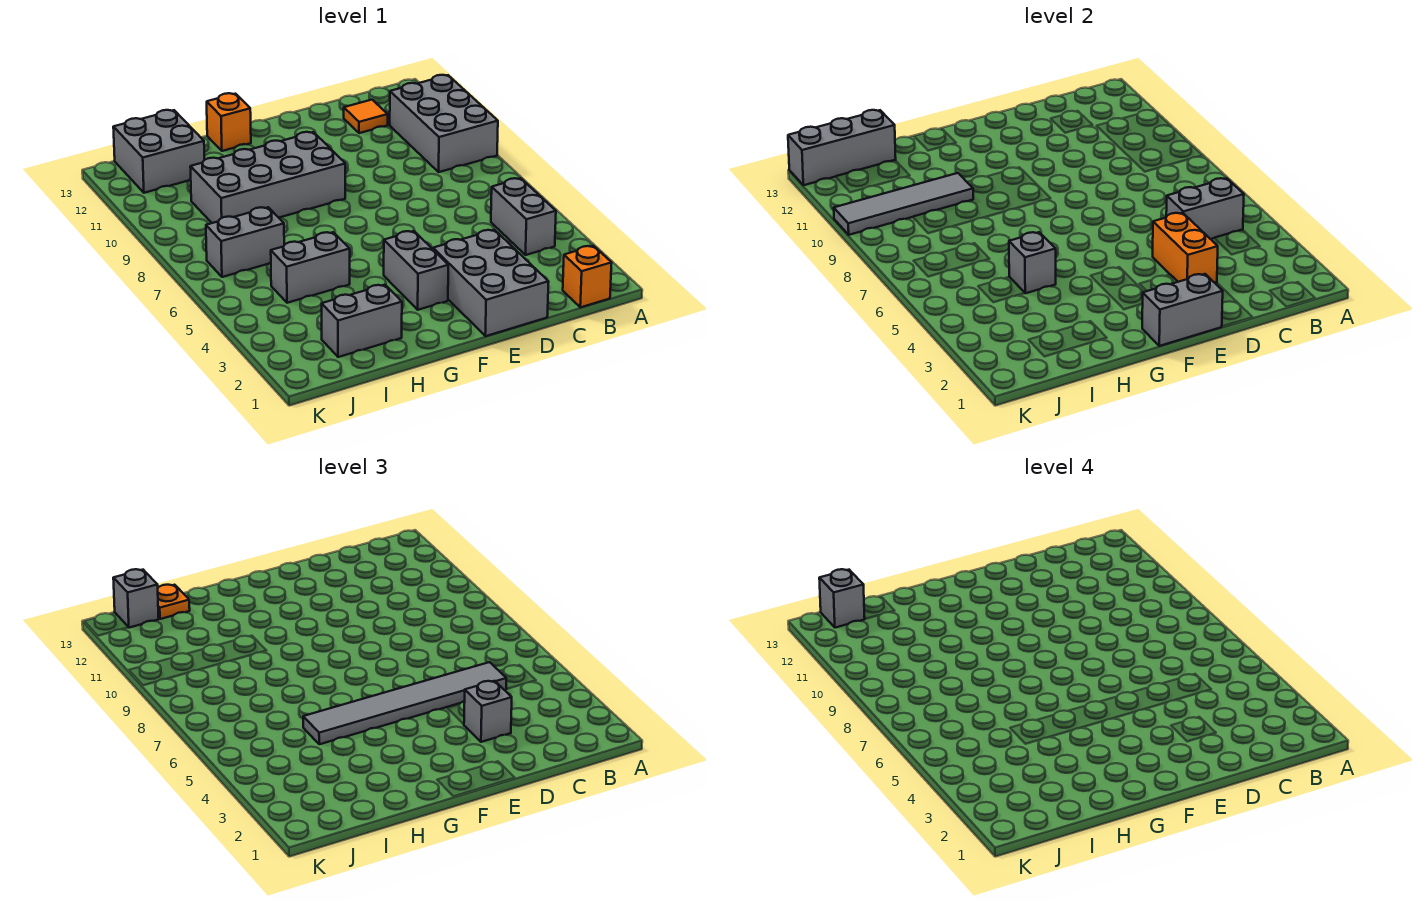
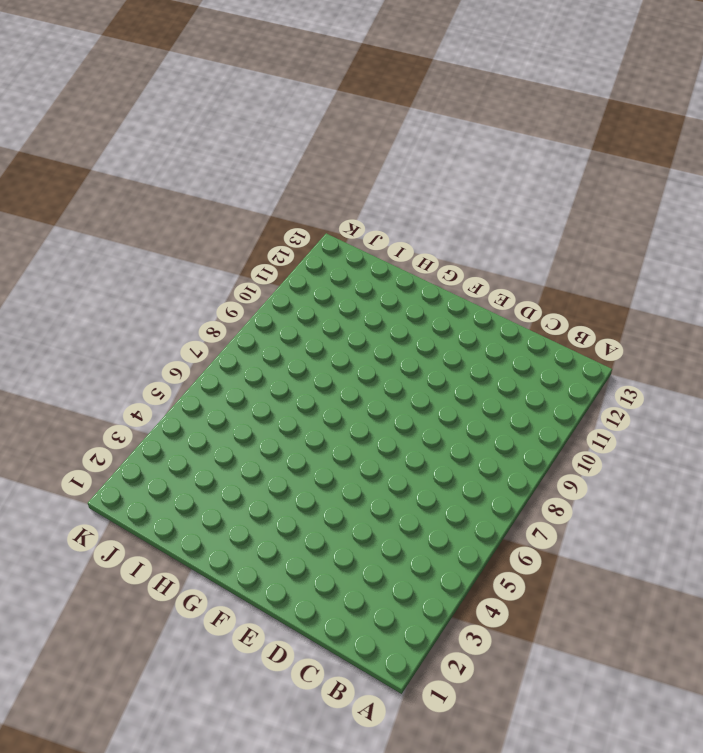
none -> grey 2x3 brick [390,75,498,172]
none -> orange 1x1 brick [563,246,612,307]
none -> grey 1x2 brick [491,178,556,255]

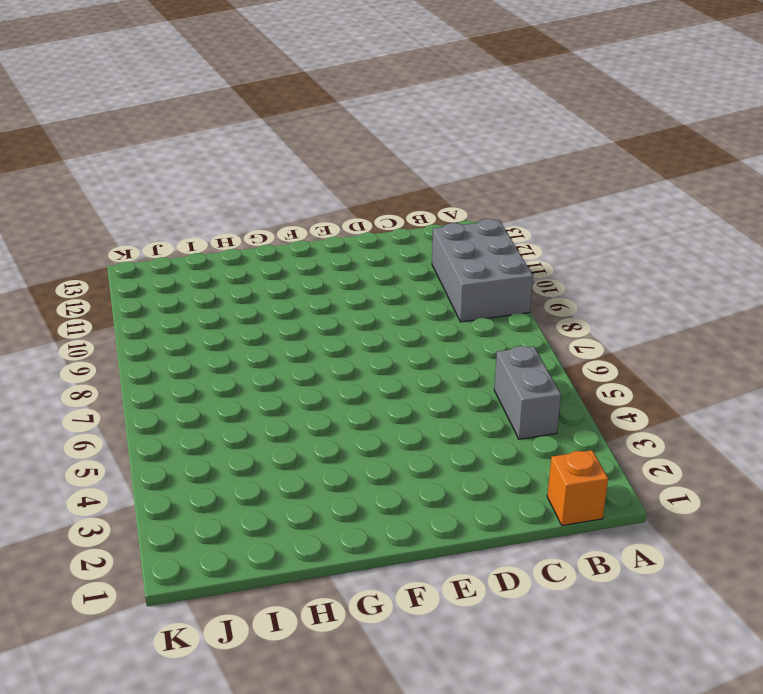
none -> orange 1x1 tile [344,100,388,133]
none -> grey 2x3 brick [433,230,549,336]
none -> grey 1x2 brick [384,231,448,310]

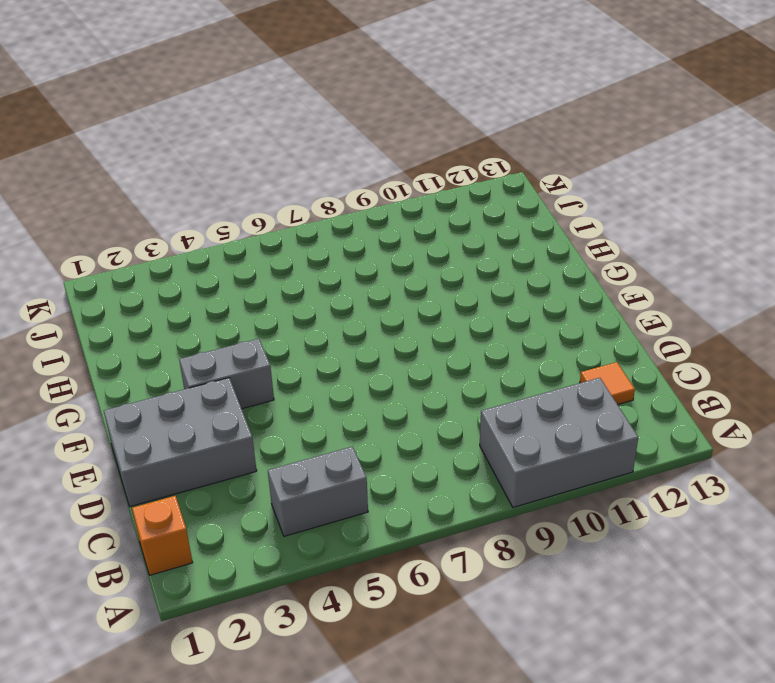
none -> grey 2x4 brick [190,132,345,223]
none -> orange 1x1 brick [207,93,251,151]
none -> grey 1x2 brick [322,285,402,357]

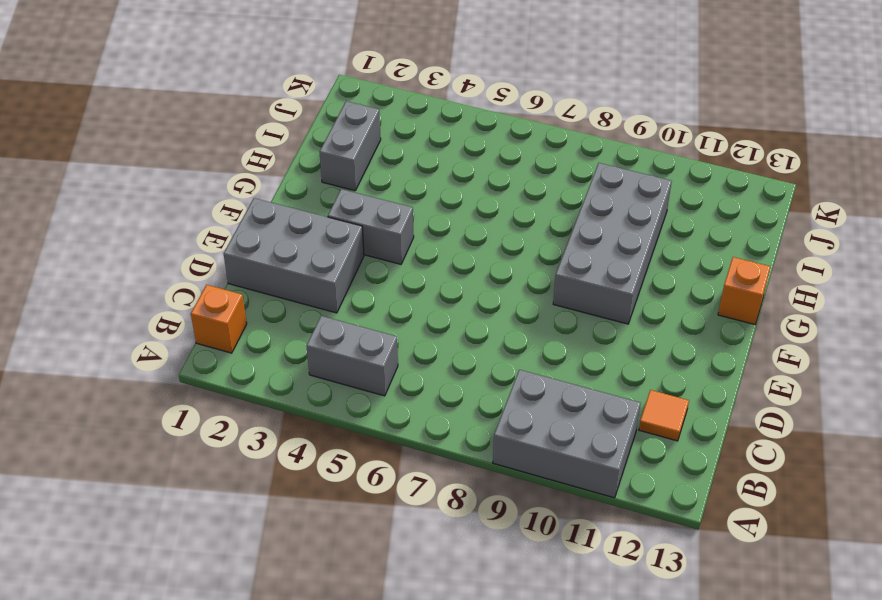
none -> grey 1x2 brick [271,232,350,303]
none -> grey 1x2 brick [206,207,284,277]
none -> grey 2x2 brick [113,110,205,193]

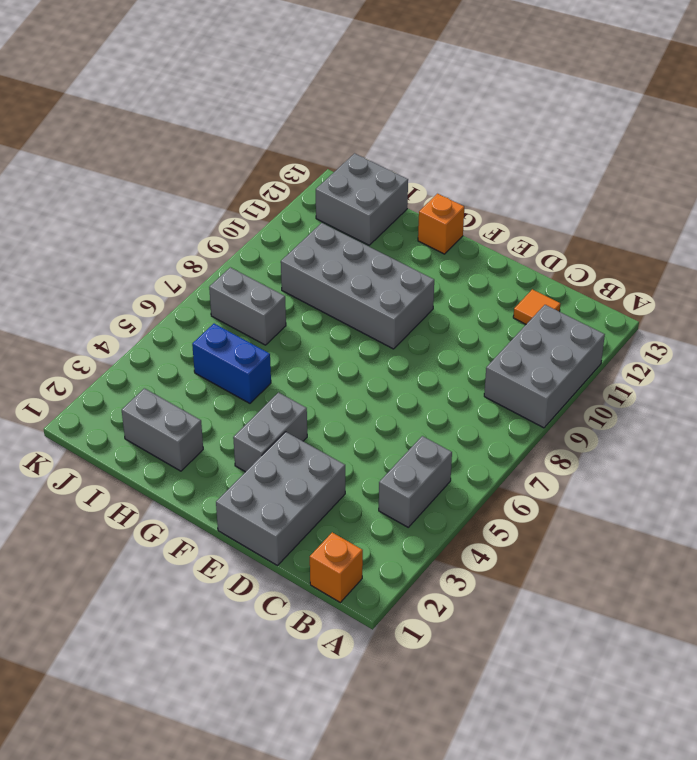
blue 1x2 brick [192,324,271,403] -> grey 1x2 brick [271,232,350,303]
none -> grey 1x2 brick [1166,178,1244,239]
none -> orange 1x2 brick [1153,213,1218,283]
none -> grey 1x2 brick [1142,274,1223,346]

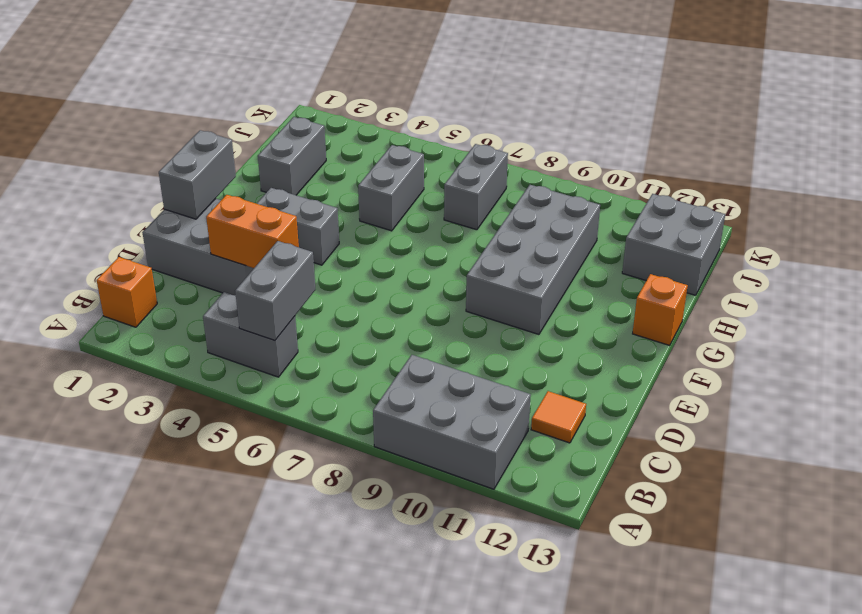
none -> grey 1x1 brick [1009,232,1056,293]
none -> grey 1x4 tile [834,173,973,235]
none -> grey 1x3 brick [788,110,896,185]

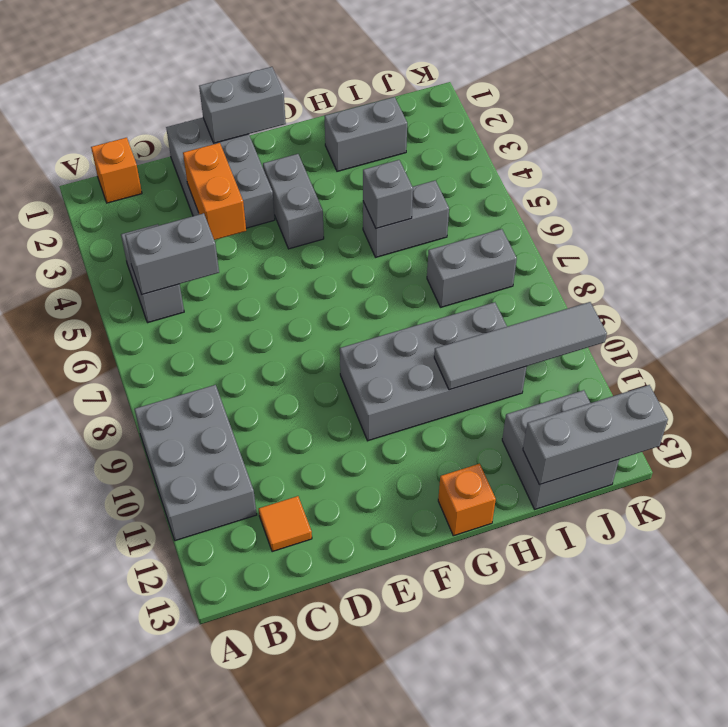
none -> grey 1x6 tile [303,662,506,744]
none -> grey 1x1 brick [464,681,512,742]
none -> orange 1x1 plate [158,585,190,619]

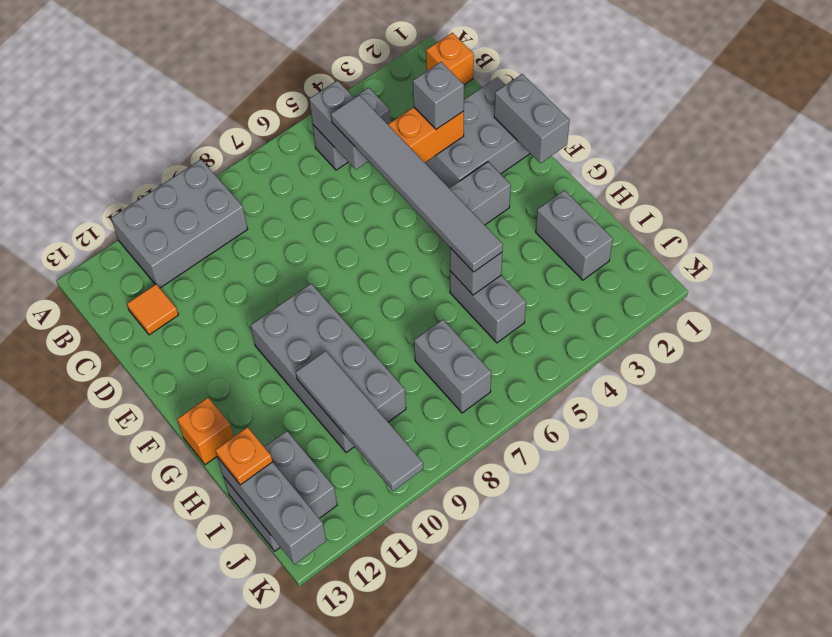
none -> grey 1x1 brick [113,569,159,628]
none -> grey 1x1 brick [819,569,865,628]

